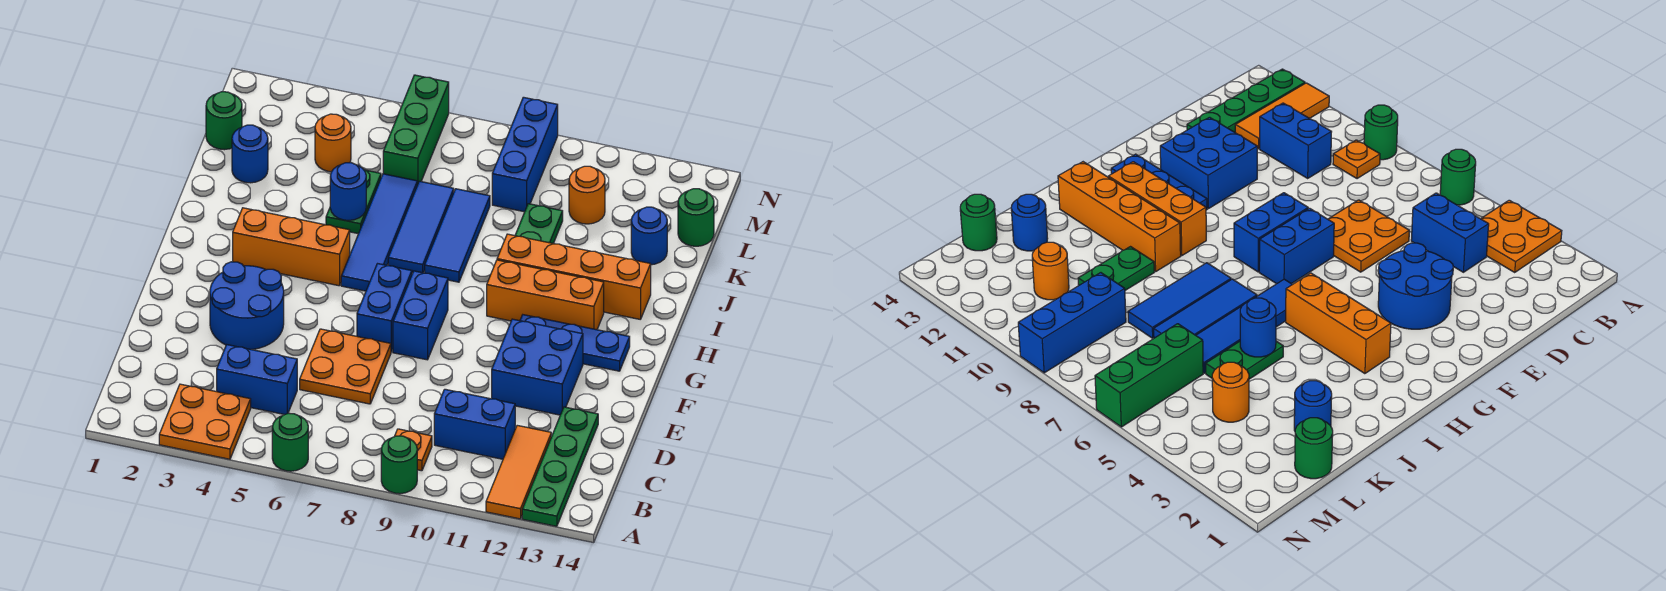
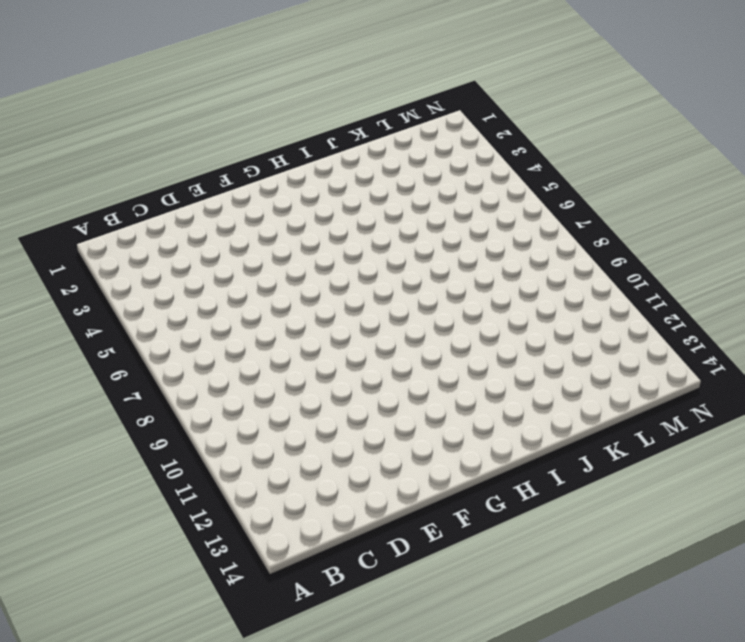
none -> orange 2x2 plate [159,384,251,459]
none -> green 1x1 round brick [272,413,308,471]
none -> green 1x1 round brick [381,436,417,494]
none -> orange 1x3 tile [486,425,551,519]

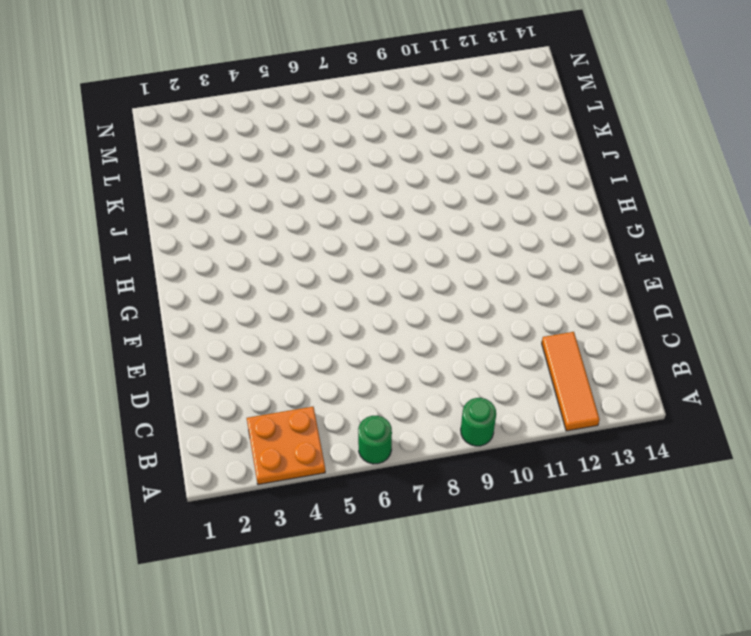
none -> green 1x4 plate [522,407,598,526]
none -> orange 1x1 plate [394,429,432,471]
none -> blue 1x2 brick [217,345,297,415]
none -> blue 1x2 brick [434,389,515,459]

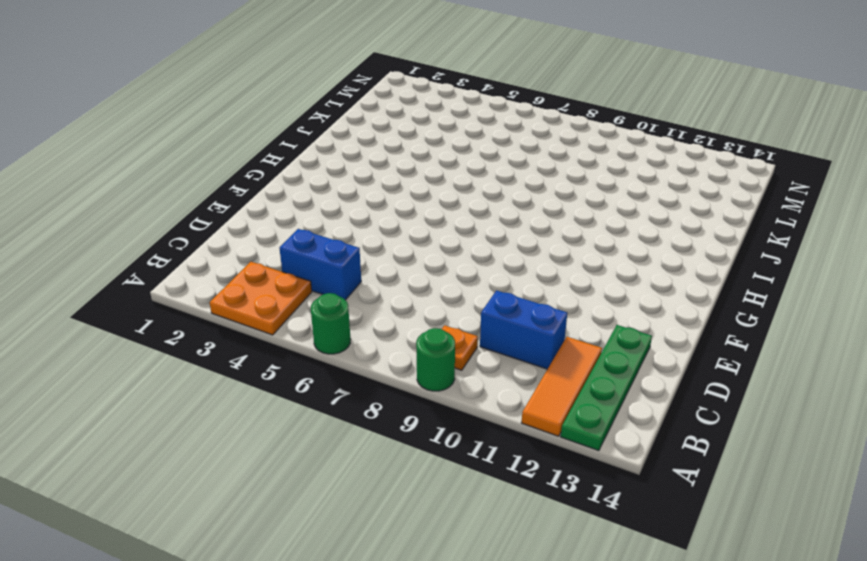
none -> orange 2x2 plate [300,329,391,404]
none -> blue 2x2 round brick [210,262,284,349]
none -> blue 2x2 brick [492,319,583,415]
none -> blue 1x2 brick [357,264,412,352]

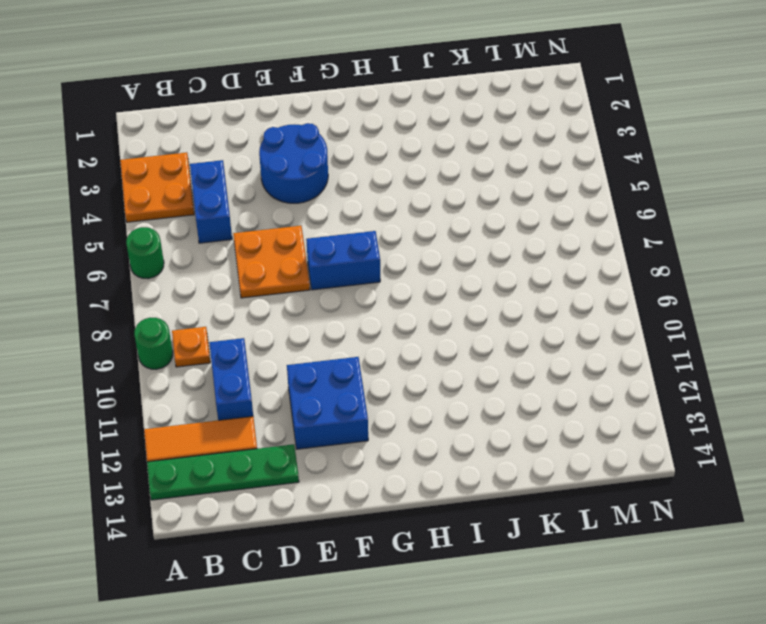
none -> blue 1x2 brick [393,271,448,360]
none -> blue 1x3 plate [520,315,630,371]
none -> orange 1x3 brick [233,208,350,286]
none -> blue 1x4 tile [341,174,417,291]

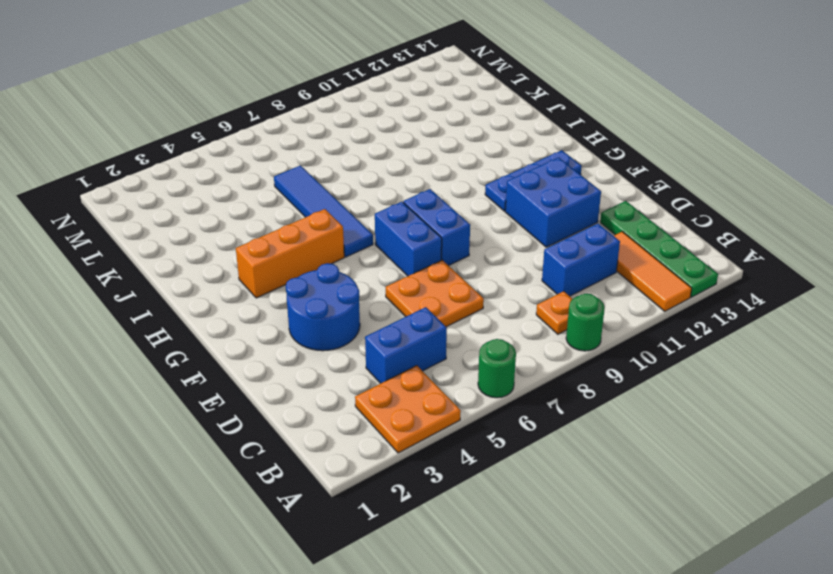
none -> orange 1x3 brick [487,260,604,330]
none -> blue 1x3 tile [388,181,454,273]
none -> blue 1x3 tile [425,189,490,282]
none -> orange 1x4 brick [497,234,651,319]

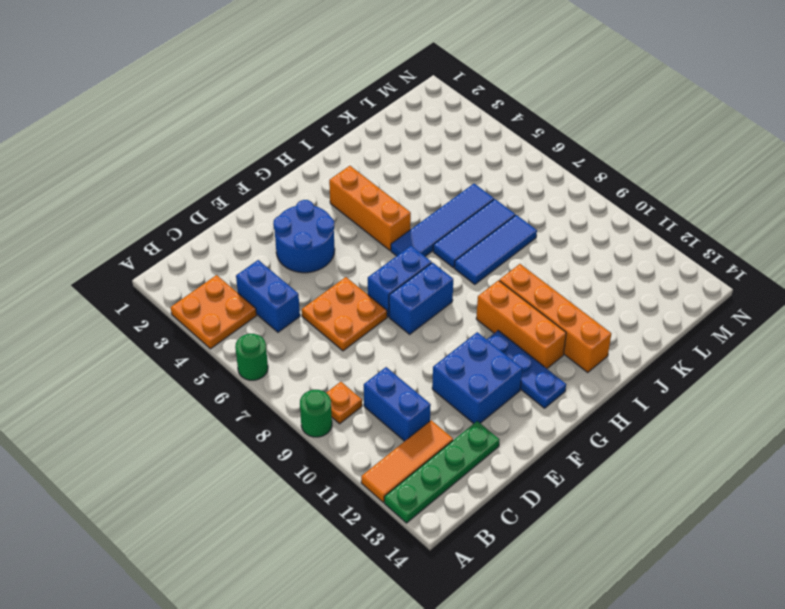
none -> green 1x2 plate [326,170,381,234]
none -> green 1x2 plate [515,204,563,243]
none -> blue 1x1 round brick [232,125,268,183]
none -> blue 1x1 round brick [631,207,667,265]

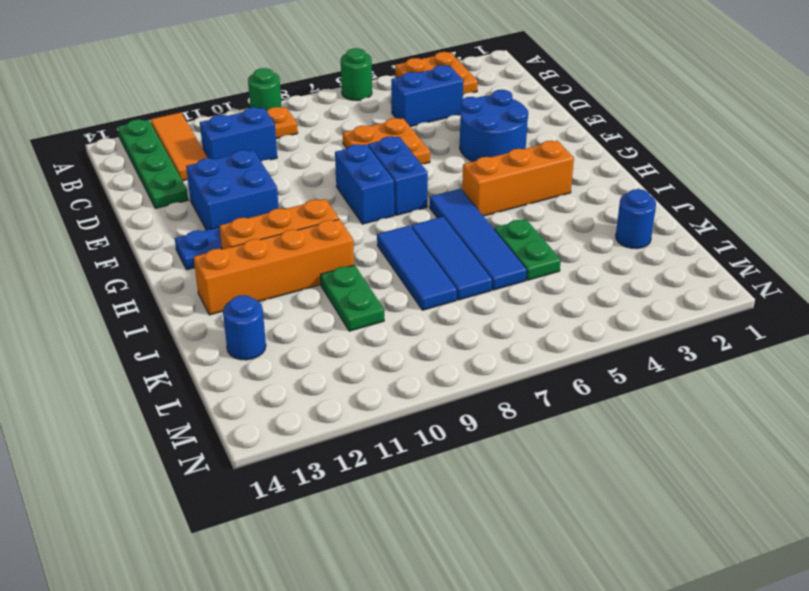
none -> green 1x1 round brick [206,92,242,150]
none -> orange 1x1 round brick [315,114,351,172]
none -> green 1x3 brick [383,75,449,185]
none -> blue 1x3 brick [492,97,558,212]

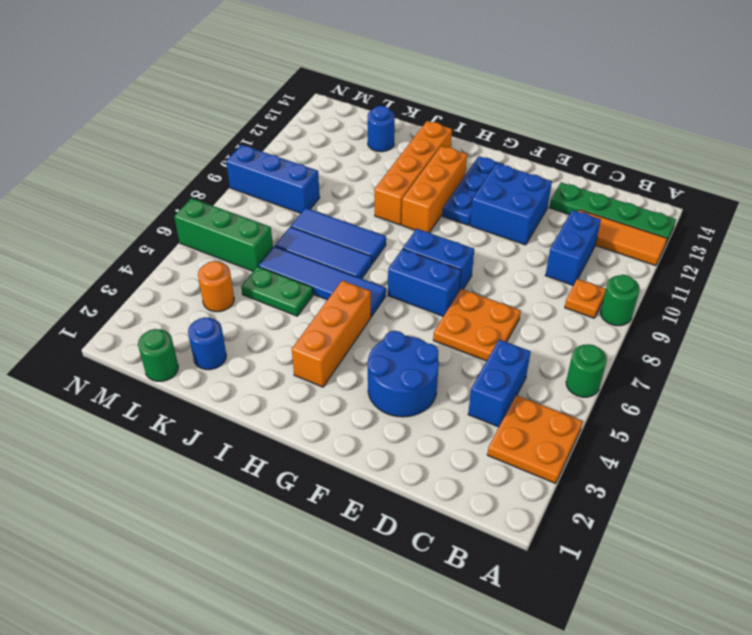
none -> green 1x2 plate [515,204,563,243]
none -> orange 1x1 round brick [569,166,605,224]
none -> green 1x1 round brick [678,189,714,246]
none -> blue 1x1 round brick [330,163,366,220]

